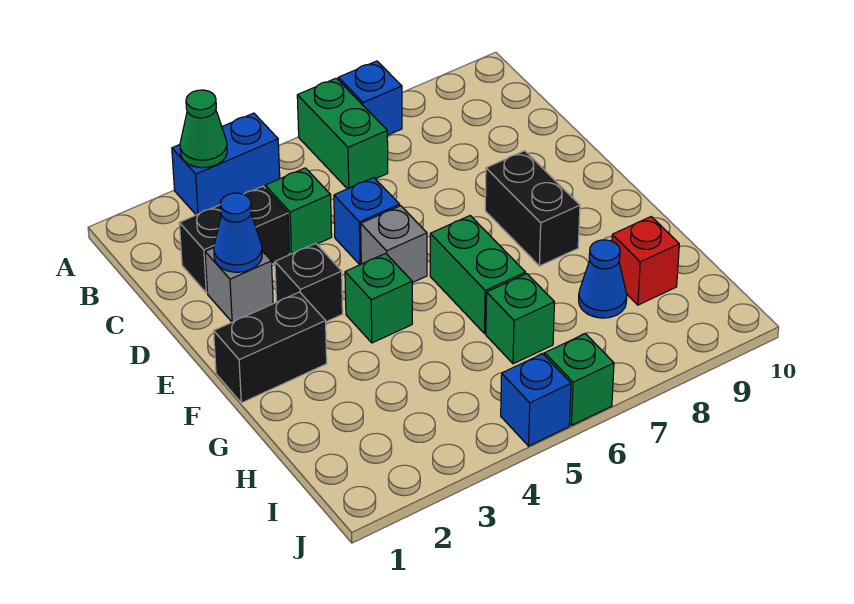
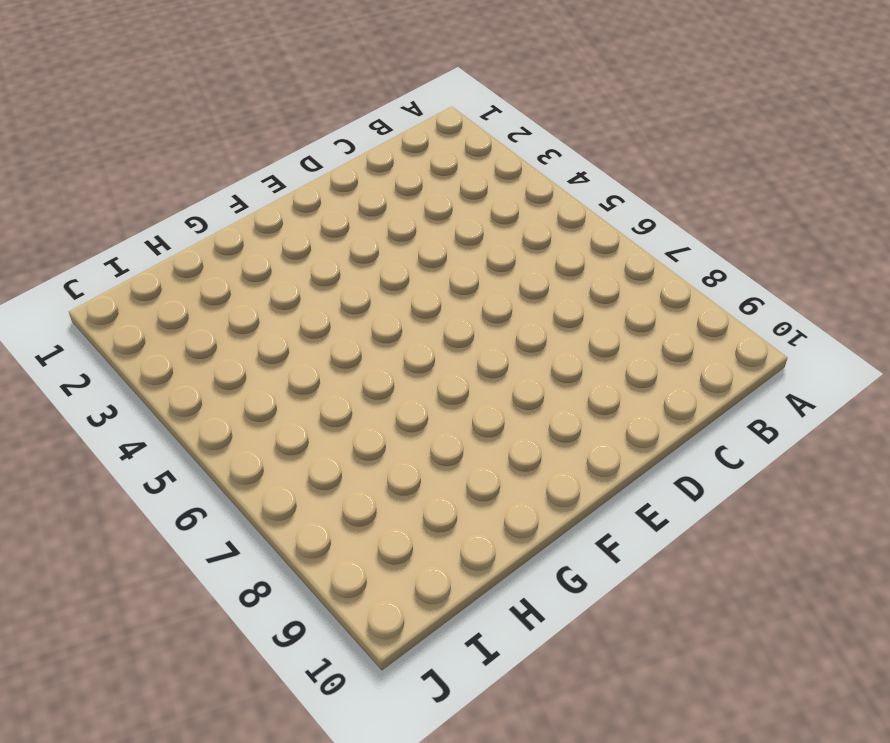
none -> blue 1x2 brick [172,113,280,215]
none -> green 1x2 brick [297,78,388,189]
none -> blue 1x1 brick [338,61,402,135]

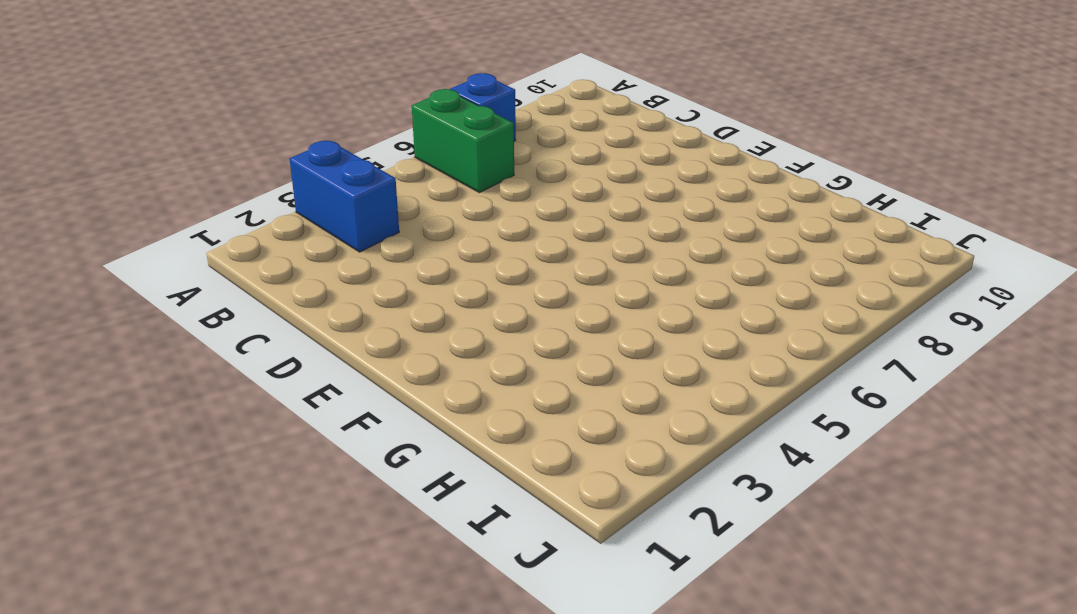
blue 1x2 brick [290,141,399,252] -> blue 1x2 brick turned to [172,113,280,215]
none -> black 1x2 brick [179,186,290,293]
none -> green 1x1 brick [265,168,332,254]
none -> grey 1x1 brick [205,248,273,322]

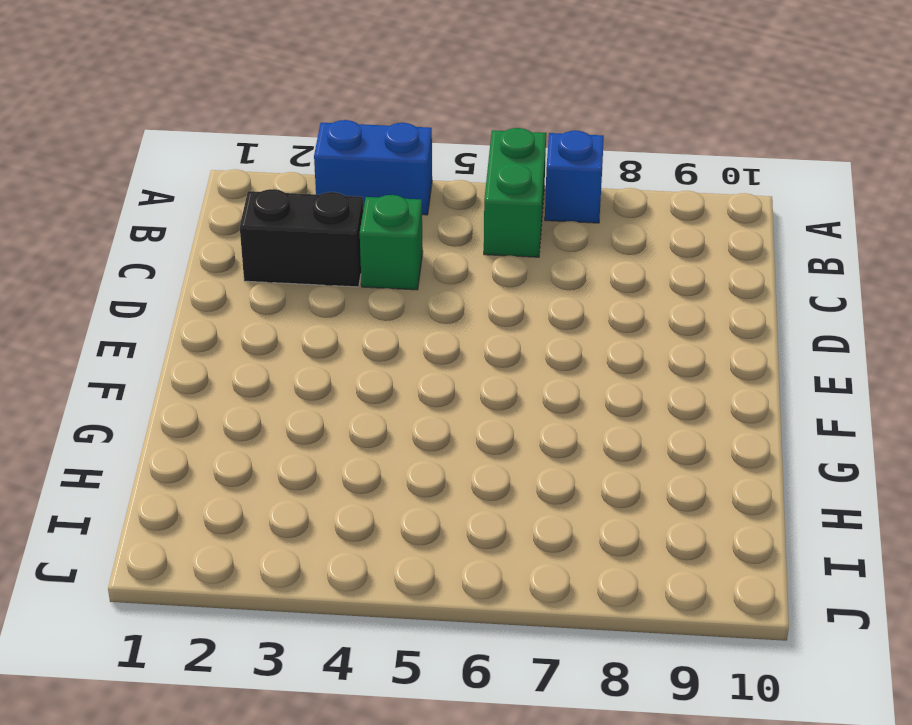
none -> grey 1x1 brick [205,248,273,322]
none -> blue 1x1 brick [334,178,400,265]
none -> black 1x1 brick [275,243,343,322]

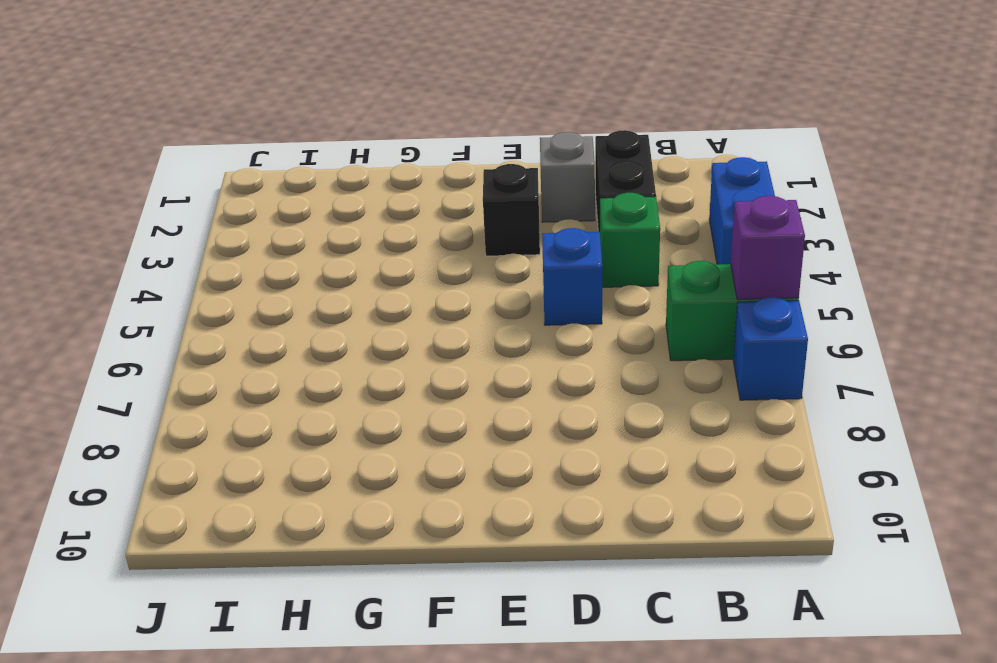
purple 1x1 brick [731,196,805,300] -> none
none -> grey 1x1 brick [361,206,427,283]
none -> black 1x2 brick [485,151,580,266]
none -> black 1x2 brick [214,292,327,403]

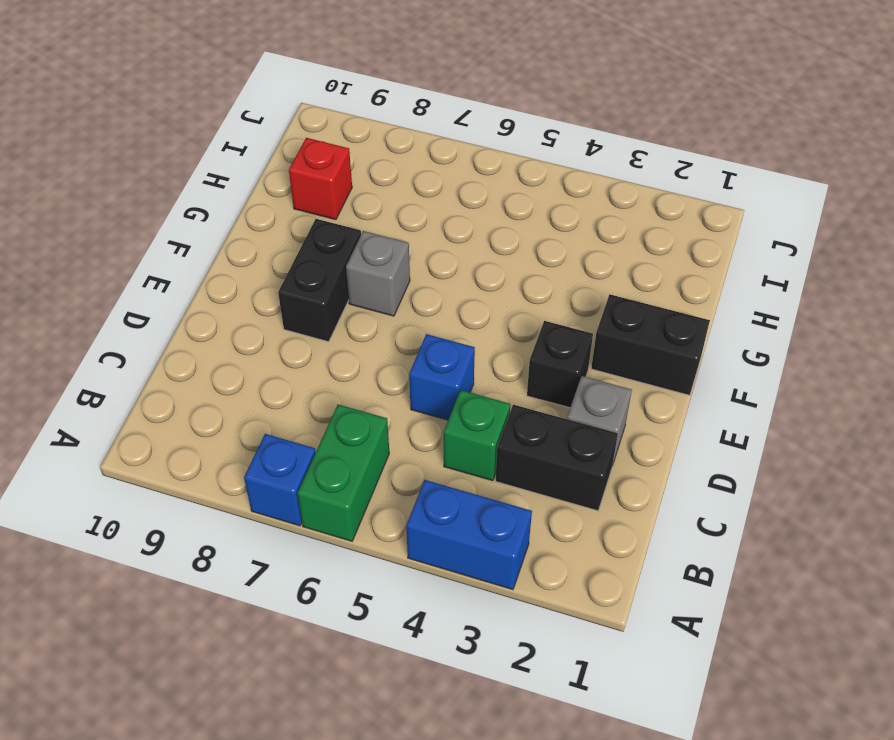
grey 1x1 brick [346,231,410,316] -> grey 1x1 brick moved to [361,206,427,283]
none -> green 1x1 brick [345,253,412,343]
none -> green 1x2 brick [430,216,526,333]
none -> green 1x1 brick [486,274,555,364]

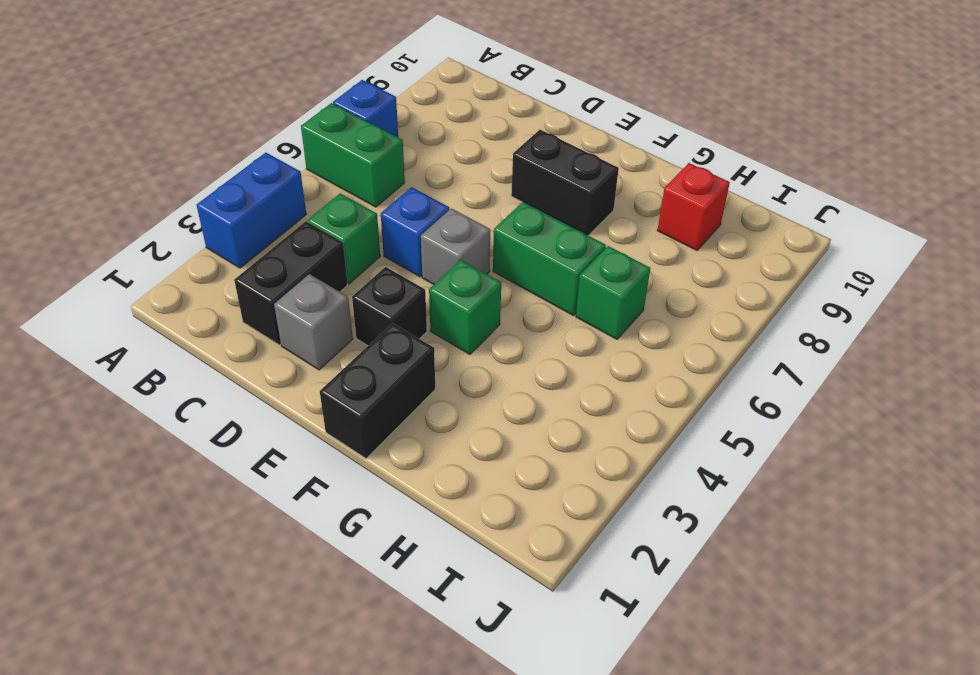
none -> blue 1x1 cone [579,240,627,318]
none -> blue 1x1 brick [501,354,571,446]
none -> green 1x1 brick [545,334,614,425]

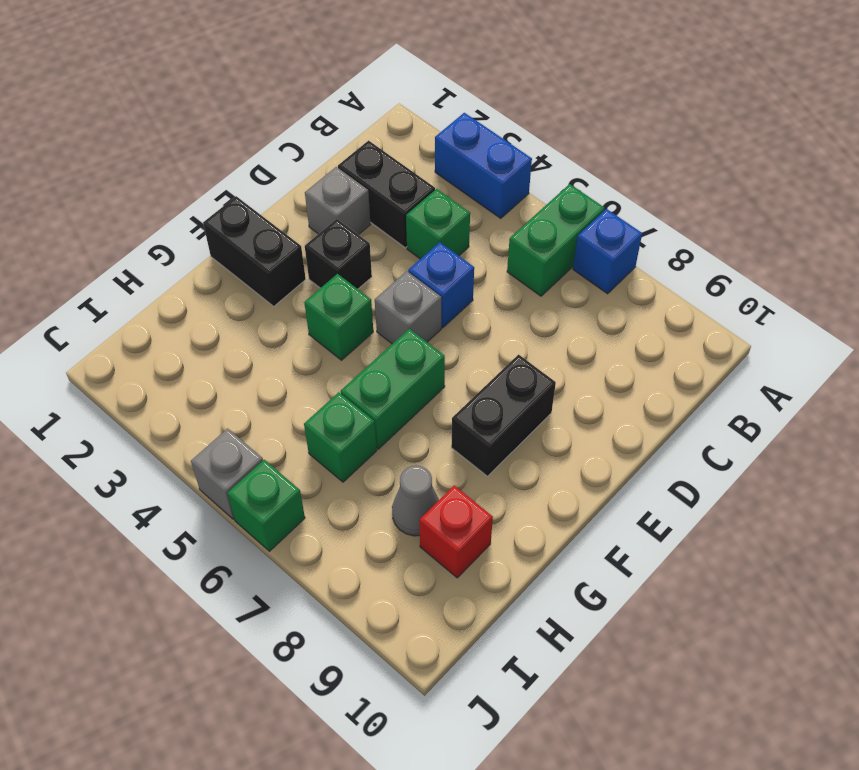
grey 1x1 cone [392,466,439,536] -> blue 1x1 cone [579,240,627,318]
grey 1x1 brick [191,428,263,519] -> blue 1x1 brick [501,354,571,446]
none -> green 1x1 cone [180,90,227,168]
none -> blue 1x1 cone [214,193,262,272]

